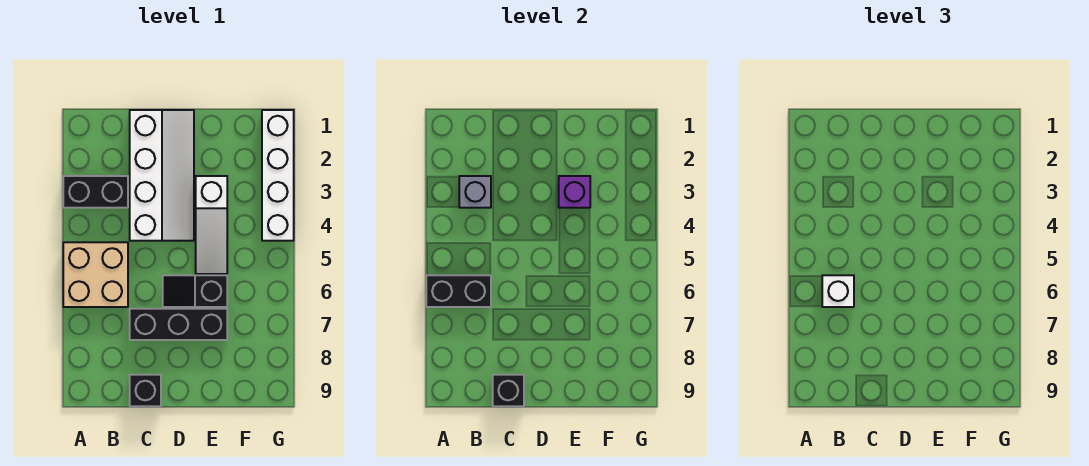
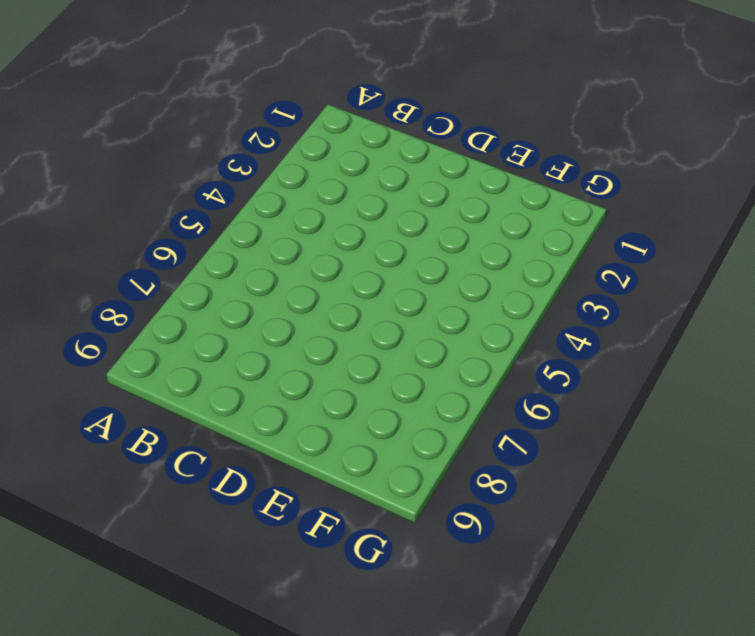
none -> black 1x2 brick [63,176,128,208]
none -> tan 2x2 brick [63,242,128,307]
none -> white 2x4 slope [130,110,194,241]

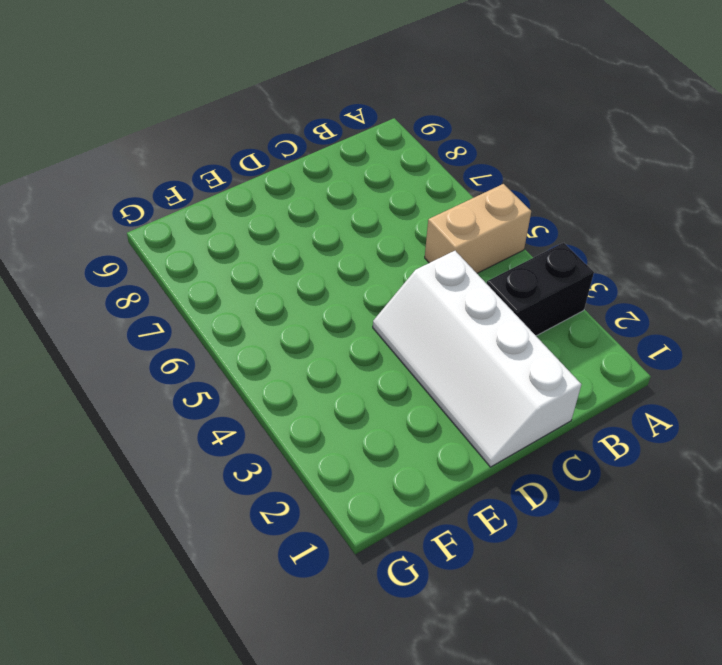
tan 1x2 brick [425,184,531,273] -> tan 2x2 brick [63,242,128,307]
none -> black 1x3 brick [130,309,227,340]
none -> black 1x1 brick [130,375,161,406]
none -> black 1x2 slope [163,275,227,307]

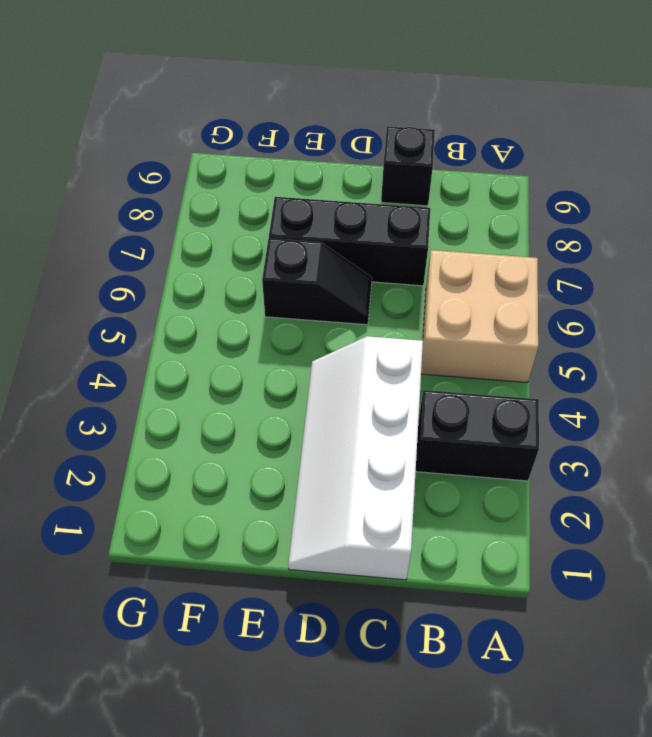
none -> white 1x3 slope [196,176,227,274]
none -> white 1x4 brick [262,110,294,241]
none -> black 1x2 brick [426,275,491,307]

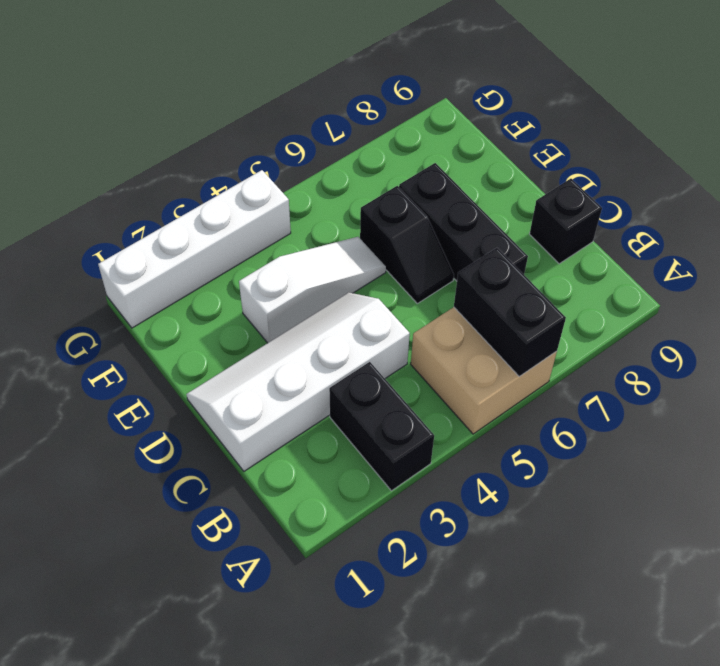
none -> grey 1x1 brick [459,176,491,208]
none -> black 1x1 brick [493,375,524,406]
none -> purple 1x1 brick [559,176,590,208]

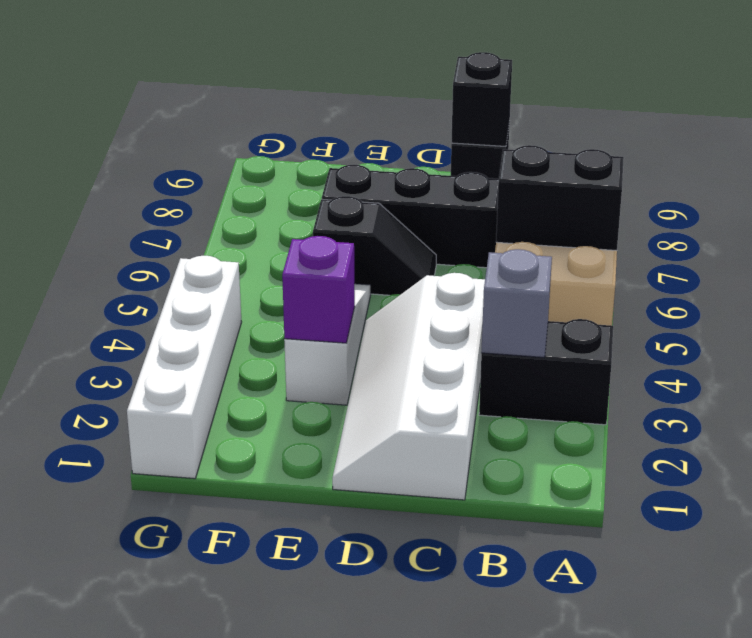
none -> white 1x1 brick [822,275,854,307]

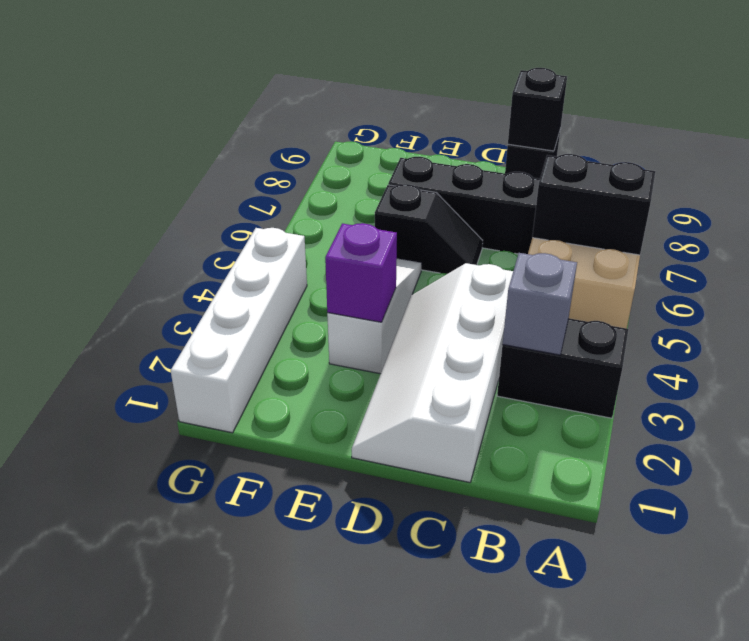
none -> white 1x1 brick [822,275,854,307]

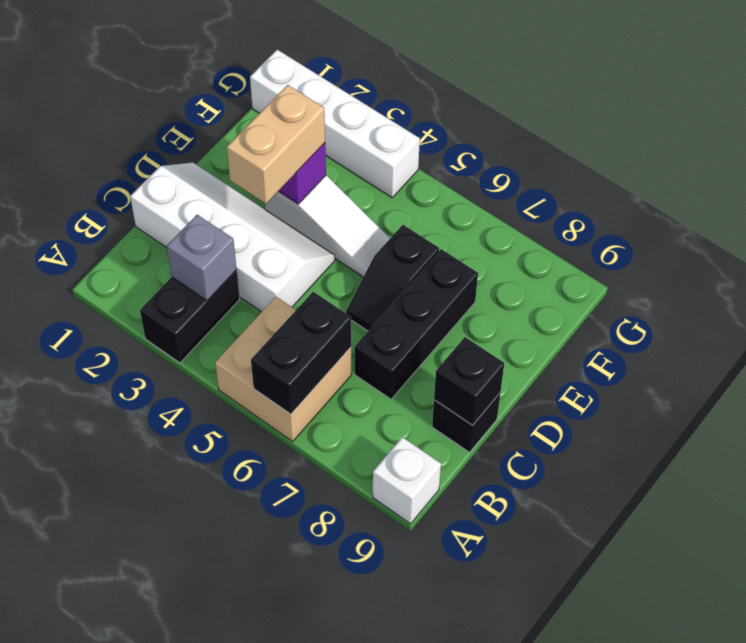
white 1x1 brick [373,437,441,524] -> white 1x1 brick moved to [822,275,854,307]
tan 1x2 brick [227,85,325,204] -> none

